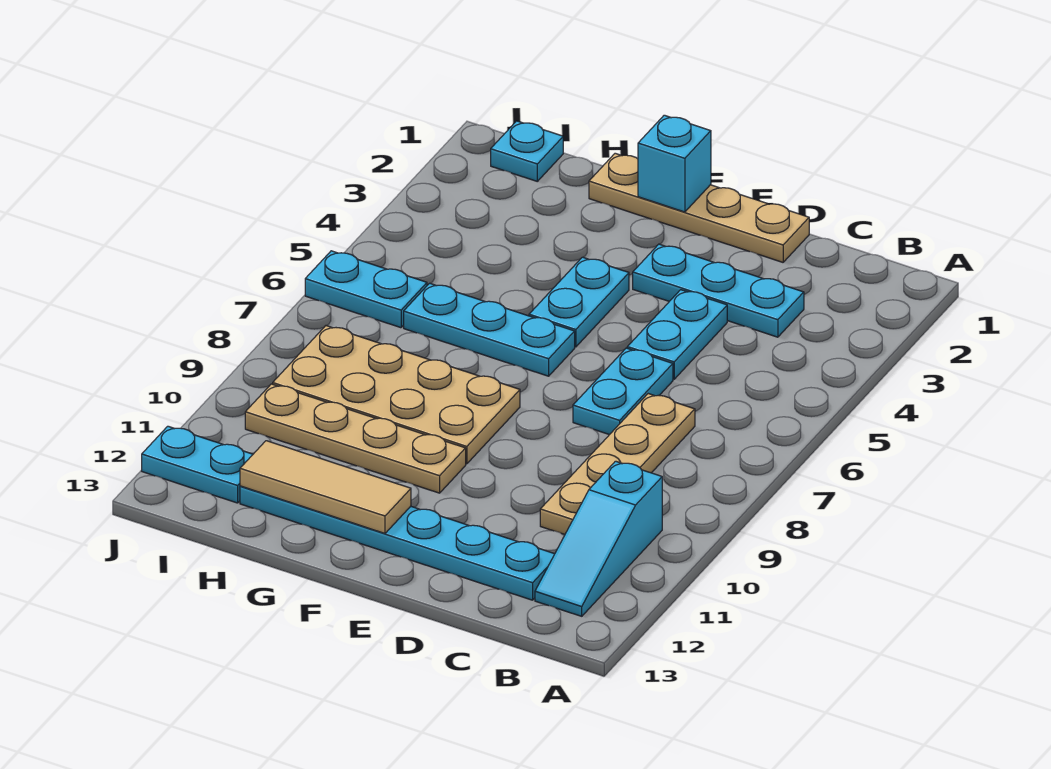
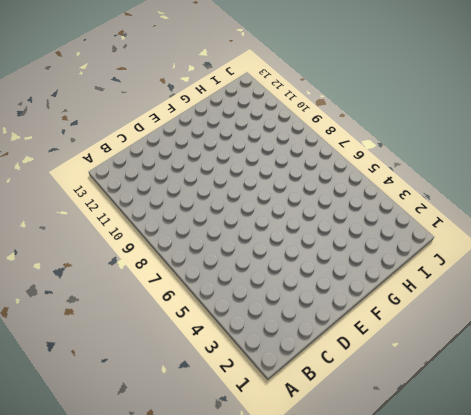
none -> cyan 1x3 slope [535,461,662,616]
none -> cyan 1x3 plate [633,244,804,337]
none -> tan 1x4 plate [540,394,695,534]

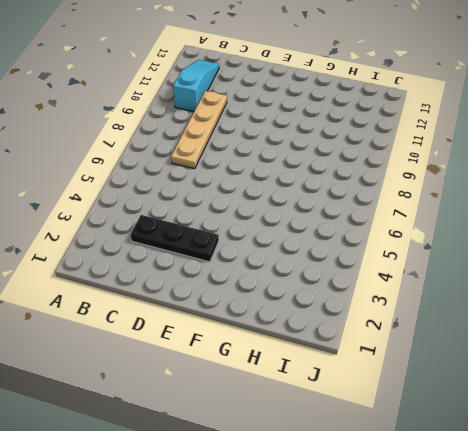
black 1x3 plate [131,215,219,262] -> cyan 1x3 plate [633,244,804,337]
none -> cyan 1x6 plate [240,486,554,600]
none -> tan 1x4 plate [589,153,809,262]
none -> cyan 1x2 plate [627,290,727,379]

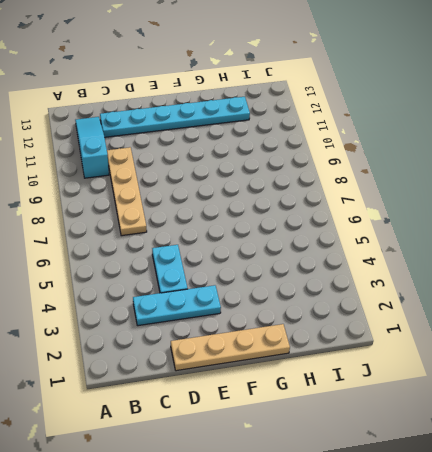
none -> cyan 1x2 plate [573,348,673,435]
none -> cyan 1x2 plate [529,257,629,347]
none -> cyan 1x3 plate [404,283,575,376]

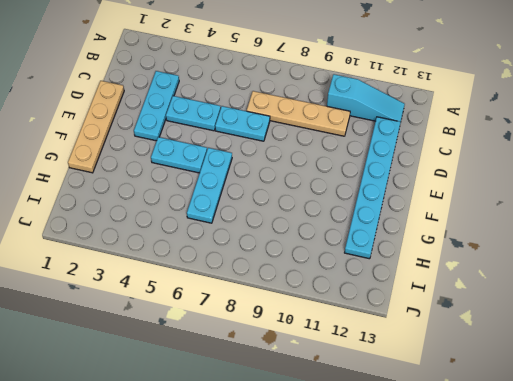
none -> tan 2x4 plate [273,326,520,464]
none -> tan 1x4 plate [245,384,466,493]
none -> cyan 1x1 plate [491,121,563,181]

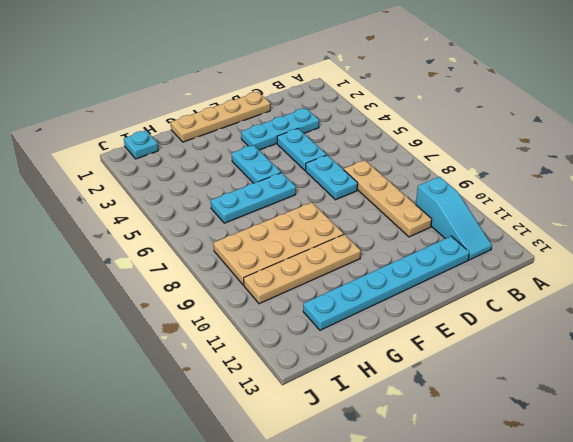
none -> cyan 1x2 plate [305,251,427,328]
none -> cyan 1x2 plate [142,426,253,503]
none -> cyan 1x1 brick [638,115,711,212]

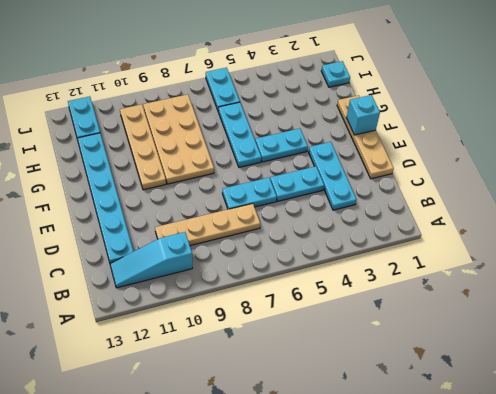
none -> tan 1x3 tile [240,441,411,533]

